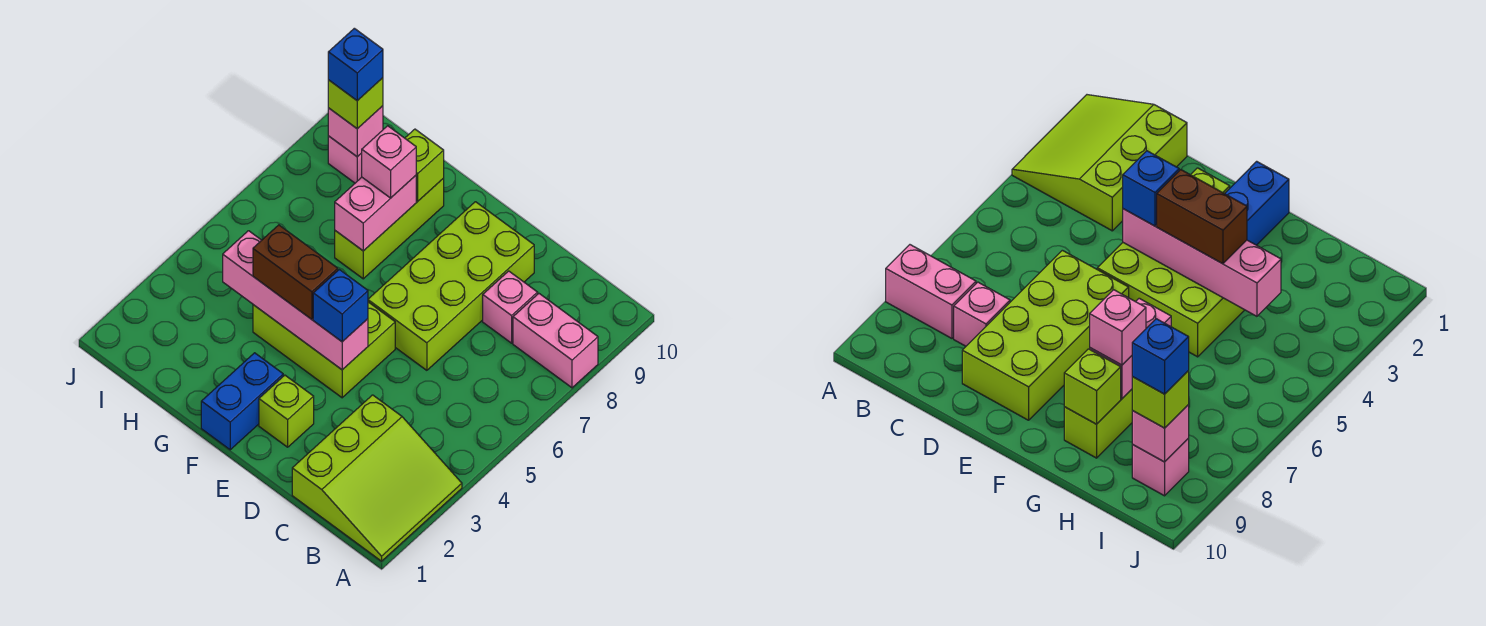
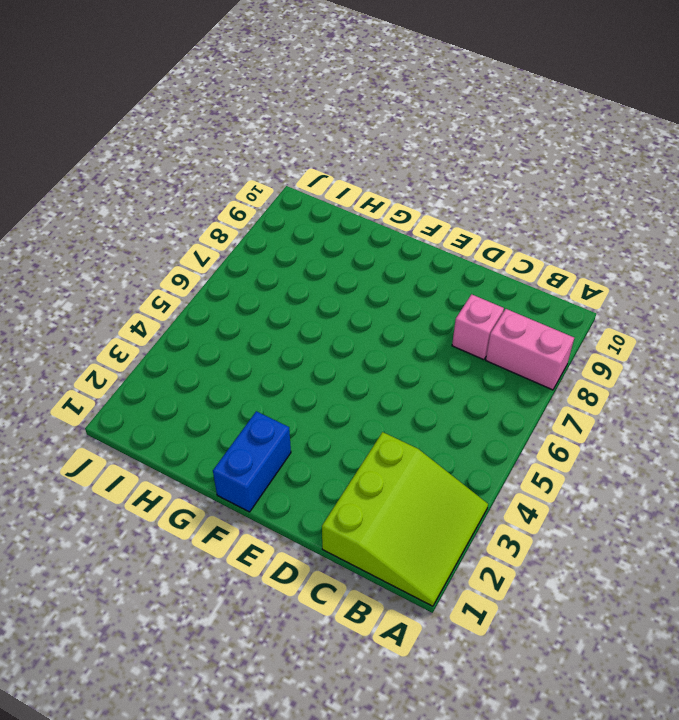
none -> lime 2x4 brick [368,202,534,370]
none -> lime 1x1 brick [259,375,314,447]
none -> lime 2x3 brick [253,302,395,398]

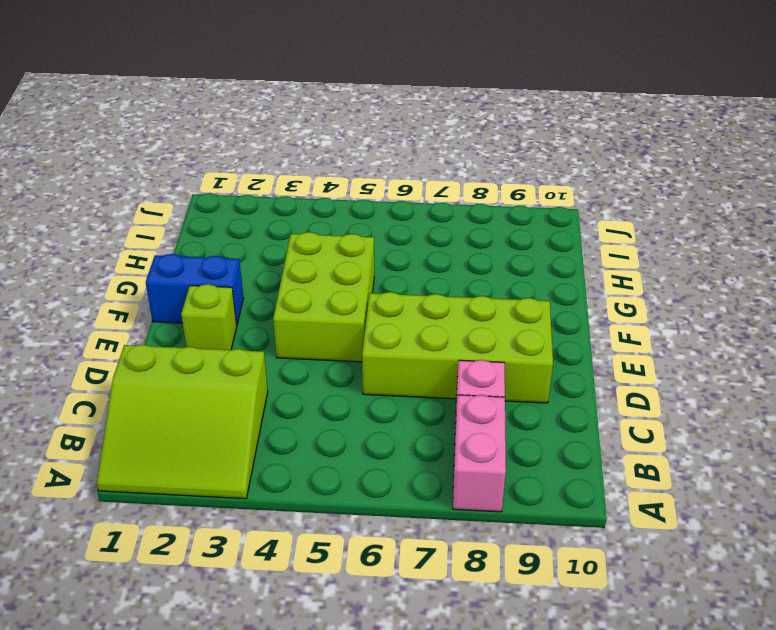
none -> lime 1x3 brick [335,178,444,279]
none -> pink 1x1 brick [328,136,362,183]
none -> pink 1x4 brick [223,231,368,370]

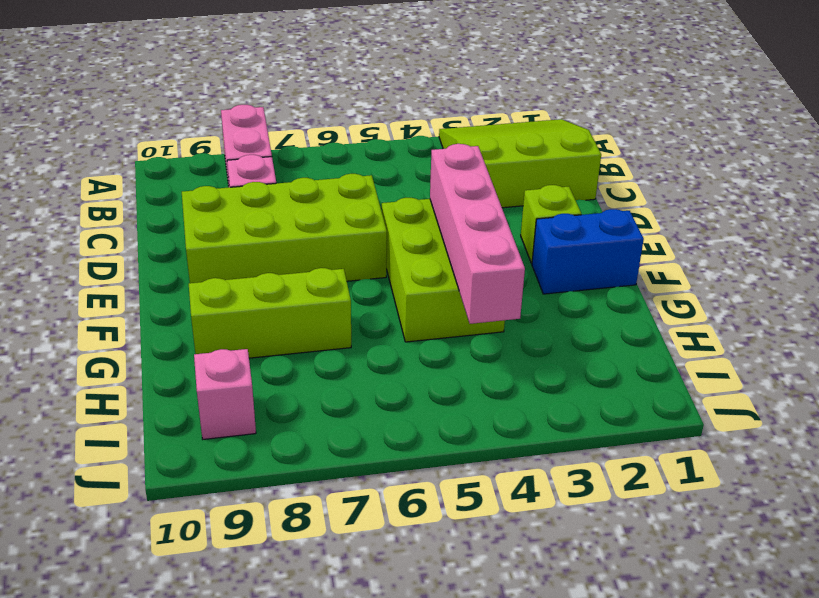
none -> pink 1x2 brick [335,176,416,251]
none -> lime 1x1 brick [405,129,444,201]
none -> pink 1x1 brick [328,106,383,157]

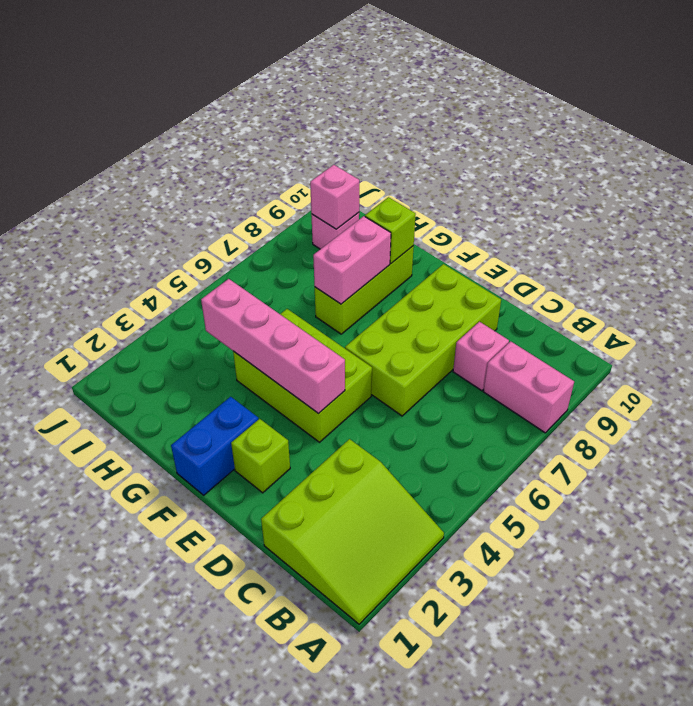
none -> blue 1x1 brick [313,270,368,342]
none -> brown 1x2 brick [253,225,338,319]
none -> pink 1x1 brick [362,126,416,198]

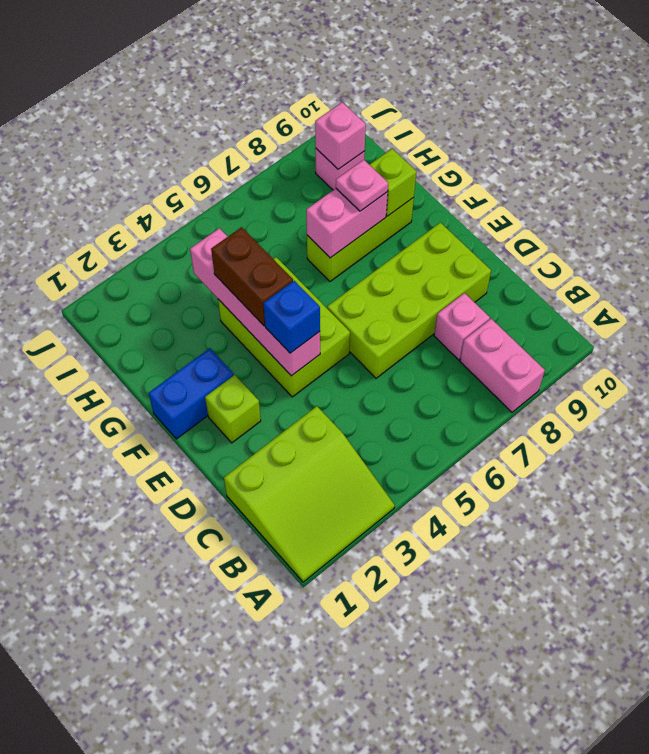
pink 1x1 plate [336,160,388,211] -> pink 1x1 brick [362,126,416,198]
none -> lime 1x1 brick [328,78,383,129]
none -> blue 1x1 brick [328,28,383,101]

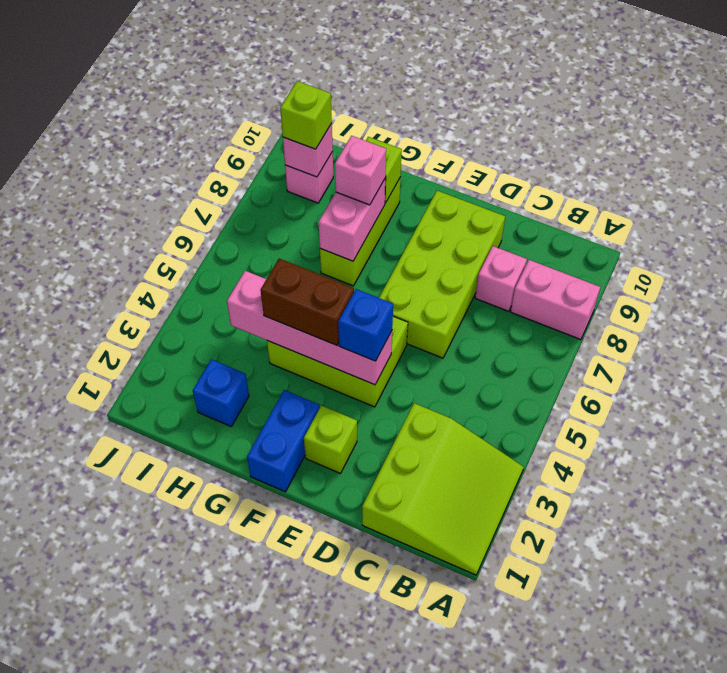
blue 1x1 brick [193,359,249,426] -> blue 1x1 brick moved to [328,28,383,101]

